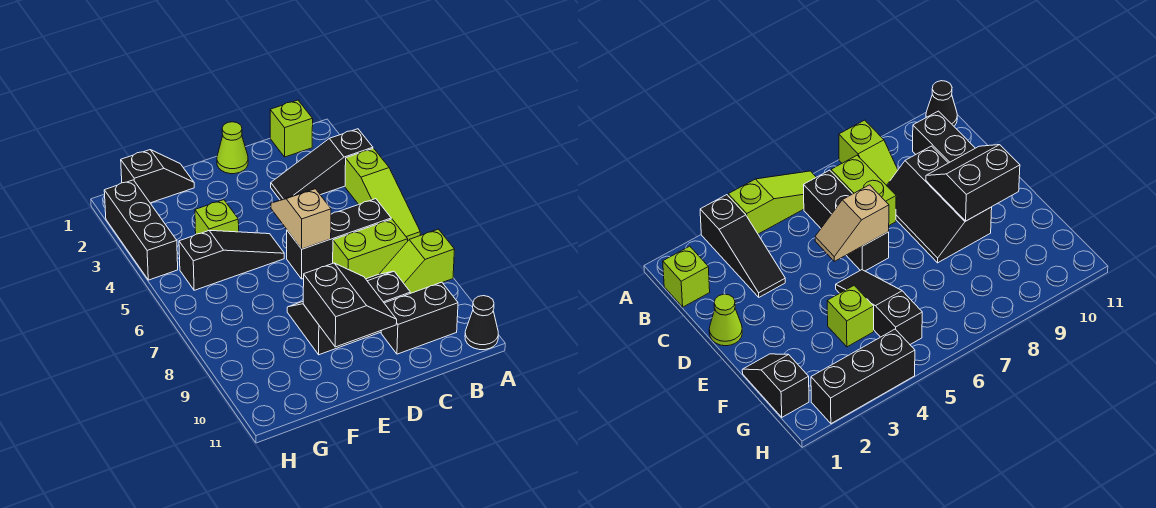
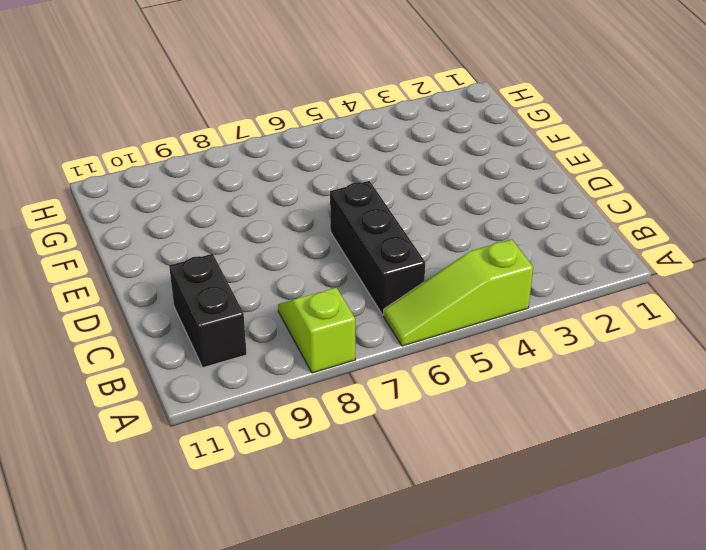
none -> black 1x3 slope [271,129,373,200]
none -> black 1x1 cone [465,296,498,350]
none -> lime 1x1 brick [270,100,313,157]

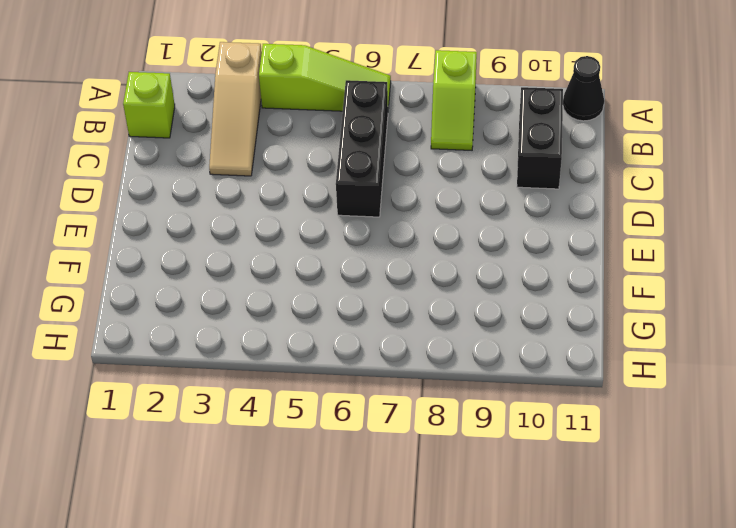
tan 1x3 slope [209,42,262,176] -> black 1x3 slope [271,129,373,200]
none -> lime 1x2 brick [333,219,408,279]
none -> black 2x3 slope [287,271,410,355]
none -> lime 1x1 cone [217,122,248,174]

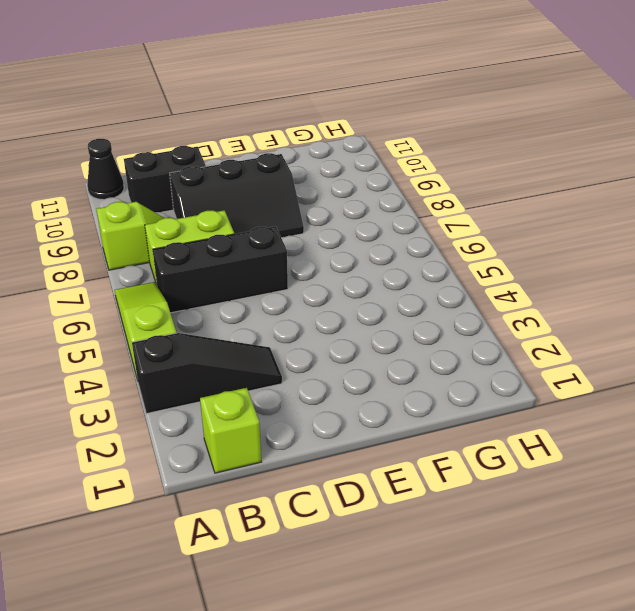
none -> lime 1x1 cone [217,122,248,174]
none -> black 1x3 slope [179,230,284,290]
none -> black 1x2 slope [121,150,194,203]

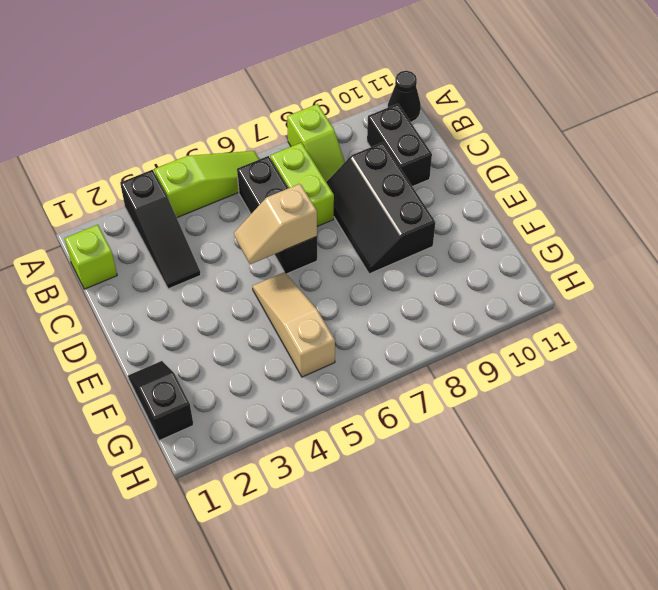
tan 1x3 slope [253,272,335,377] -> black 1x3 slope [179,230,284,290]
none -> lime 1x1 cone [217,122,248,174]
none -> lime 1x1 brick [195,200,239,234]
none -> black 1x3 brick [104,180,178,280]

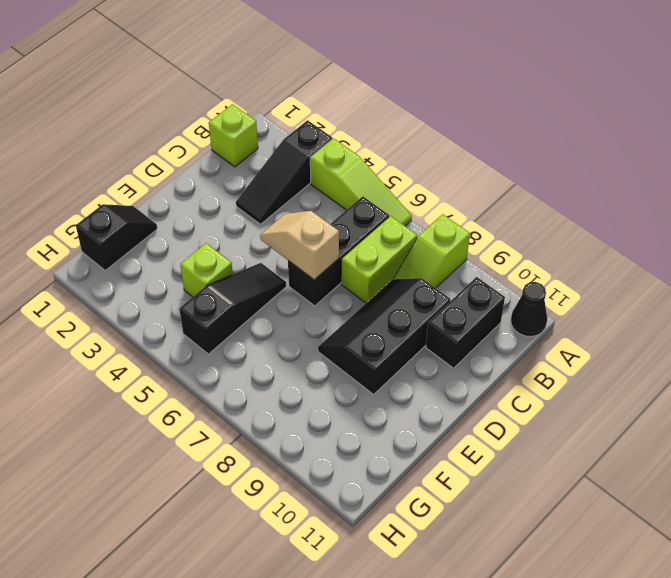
none -> lime 1x1 cone [217,122,248,174]
none -> black 1x3 brick [104,180,178,280]
none -> black 2x2 slope [303,263,397,347]

